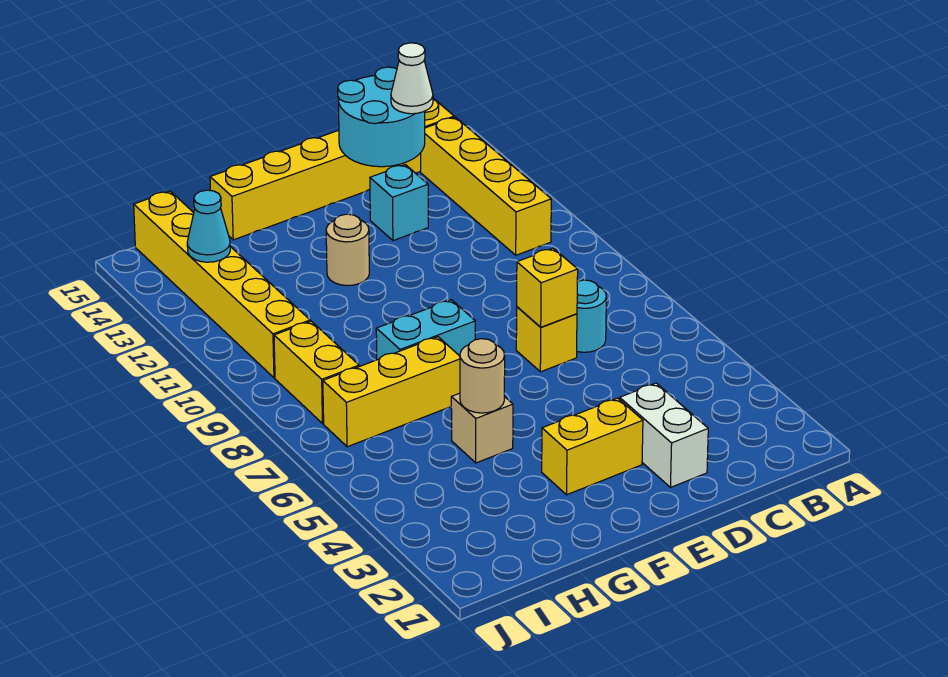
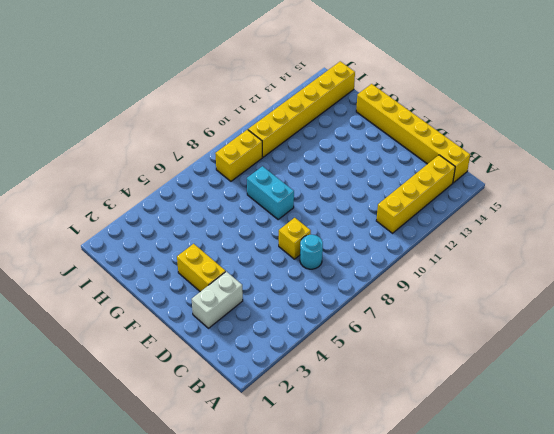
none -> cyan 1x1 brick [370,165,428,241]
none -> tan 1x1 round brick [326,214,369,286]
none -> tan 1x1 brick [451,393,513,463]

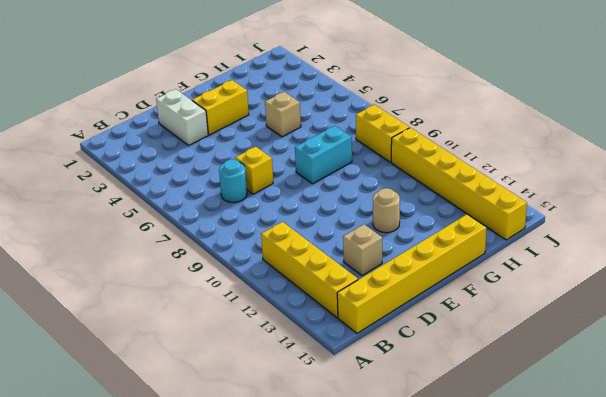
tan 1x1 brick [343,224,382,276] -> cyan 1x1 brick [370,165,428,241]
none -> yellow 1x3 brick [323,337,460,447]
none -> cyan 2x2 round brick [338,67,425,167]
none -> yellow 1x1 brick [517,248,578,327]

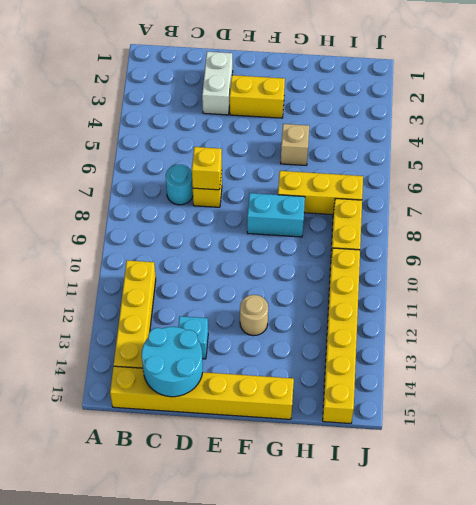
none -> tan 1x1 round brick [460,339,505,413]
none -> cyan 1x1 cone [187,190,230,262]
none -> white 1x1 cone [391,43,433,114]

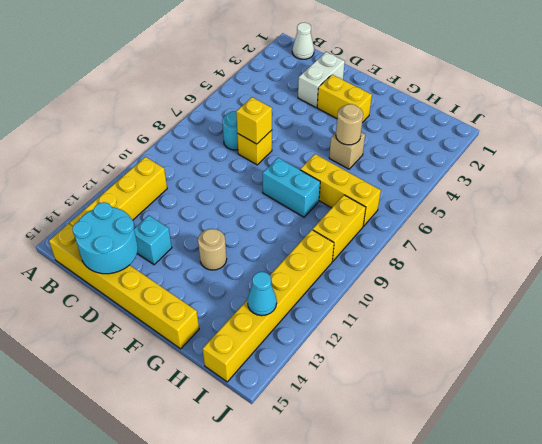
white 1x1 cone [292,22,314,59] -> white 1x1 cone moved to [391,43,433,114]

